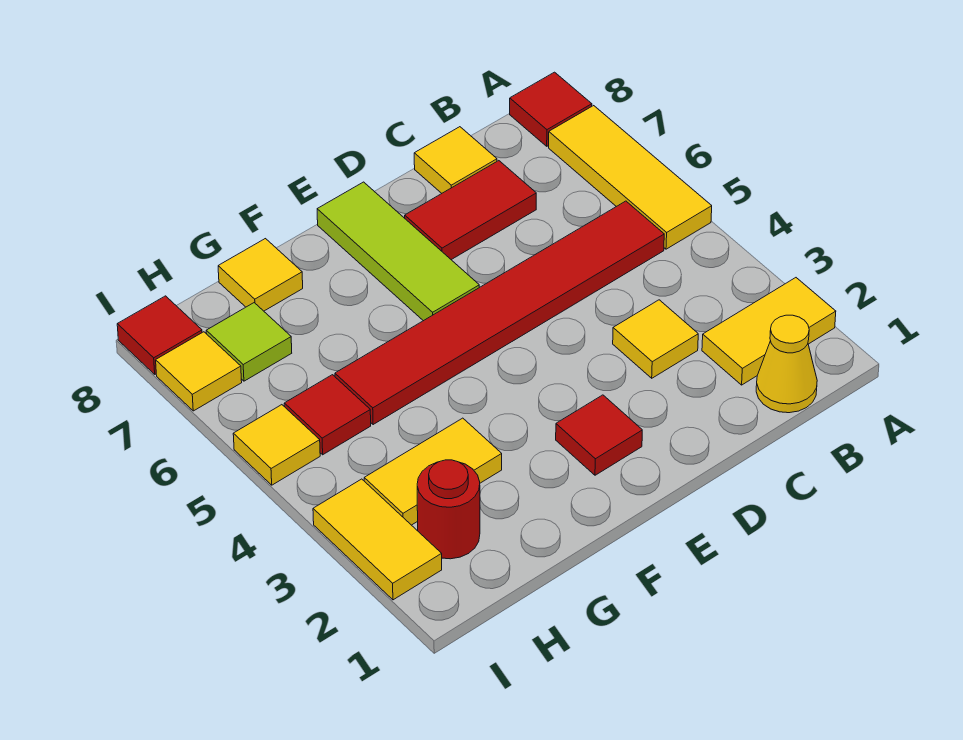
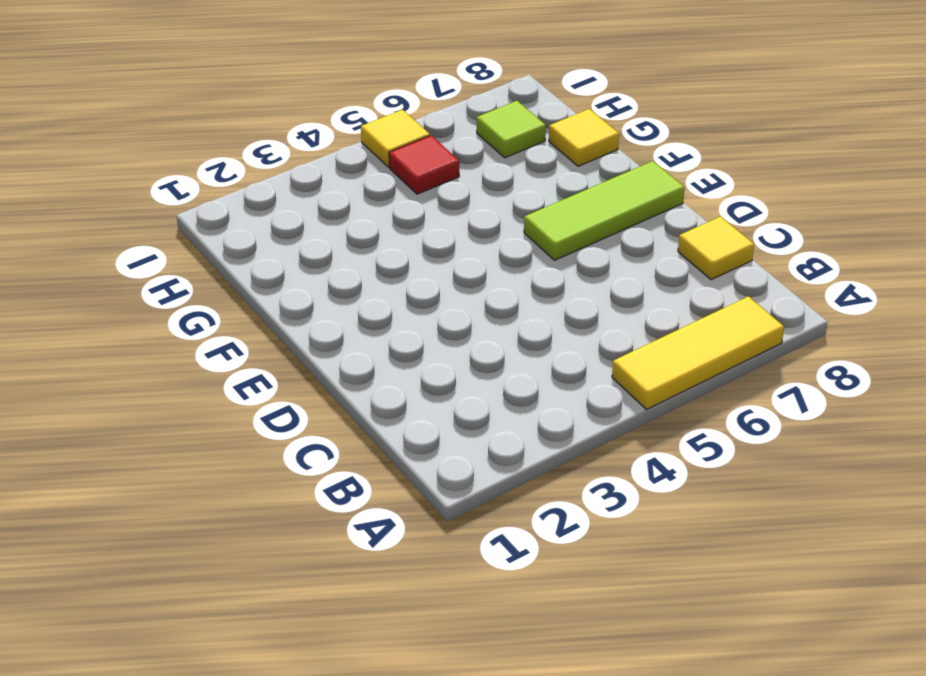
none -> yellow 1x2 tile [702,278,836,385]
none -> red 1x1 tile [510,72,592,146]
none -> yellow 1x1 cone [756,315,817,413]

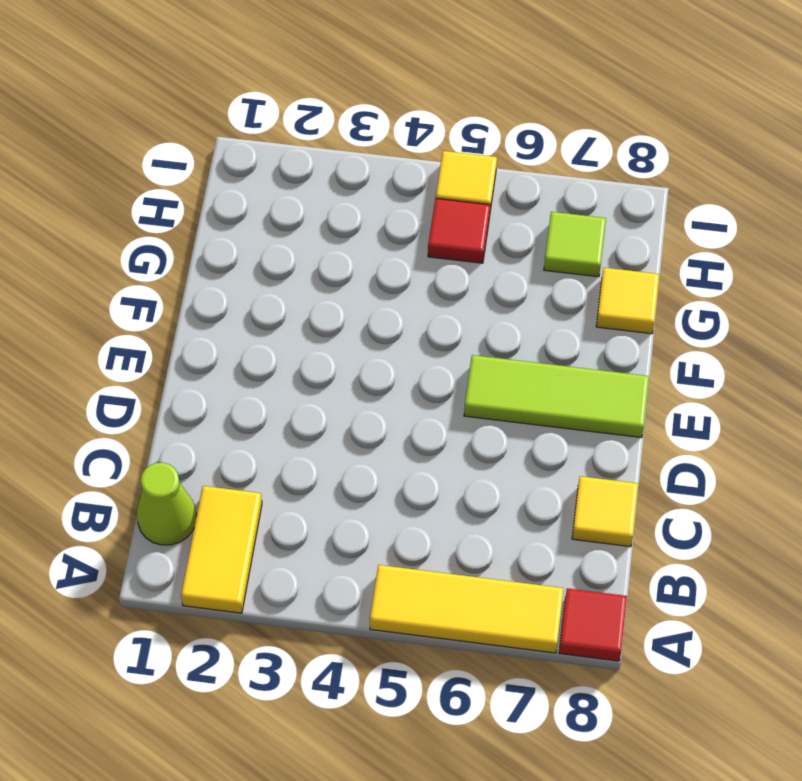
lime 1x1 cone [137,463,196,545] -> yellow 1x1 cone [756,315,817,413]
none -> red 1x6 tile [335,201,664,425]
none -> yellow 1x1 tile [613,300,698,378]
none -> red 1x2 tile [405,161,536,260]

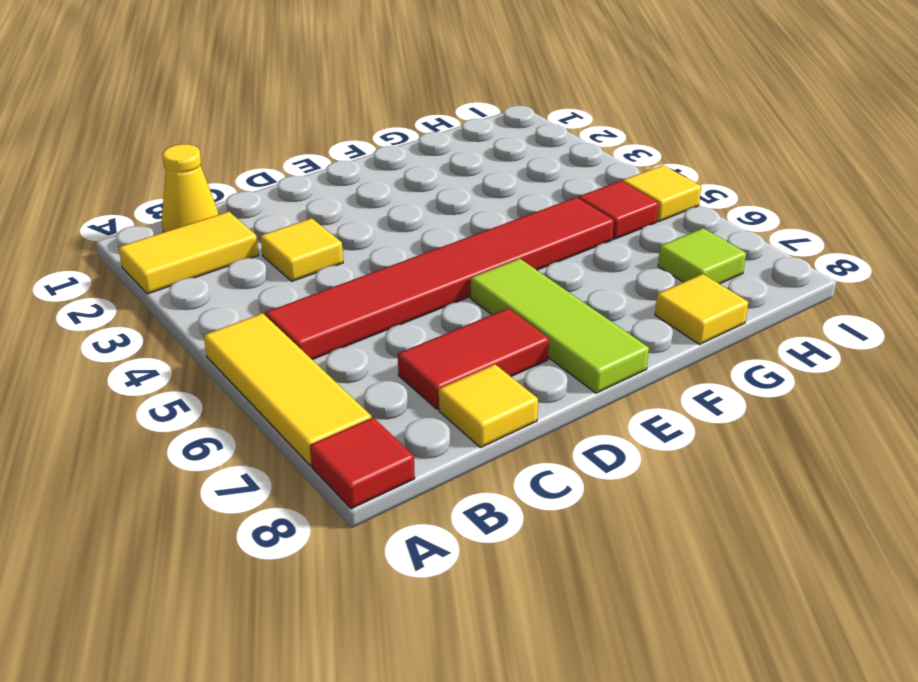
none -> red 1x1 tile [556,395,642,475]
none -> yellow 1x2 tile [364,418,502,525]
none -> red 1x1 round brick [417,460,480,559]

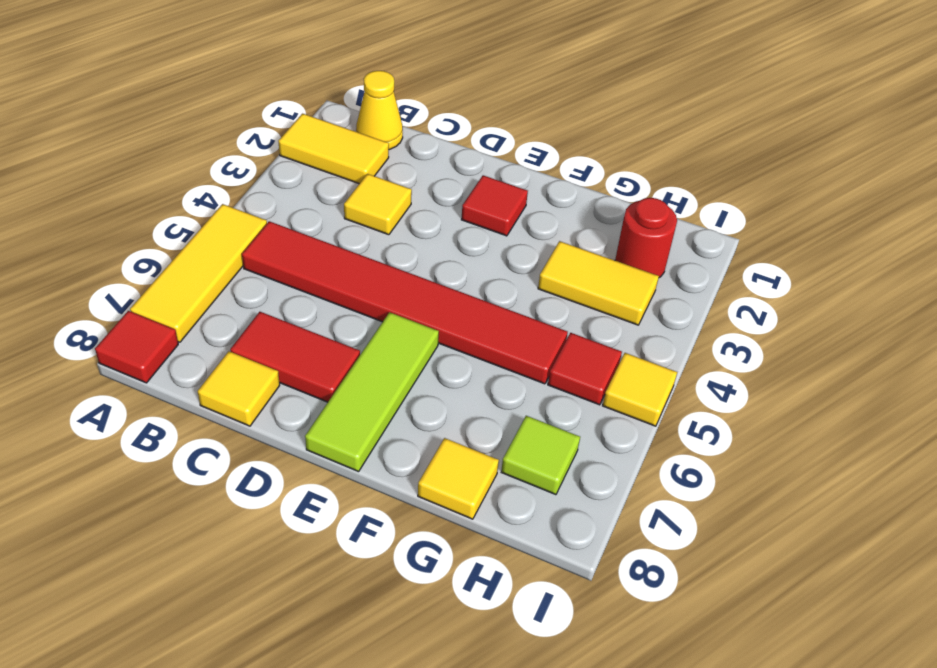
none -> yellow 1x2 tile [313,479,442,600]
none -> yellow 1x1 tile [156,332,242,411]
none -> red 1x1 tile [117,296,202,374]

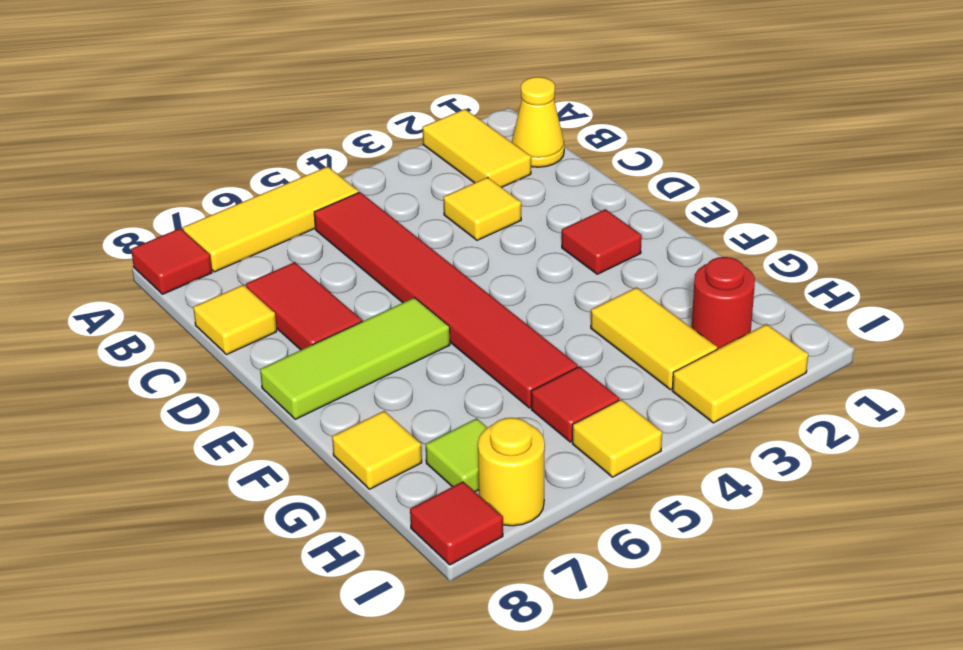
yellow 1x1 round brick [478,418,545,526] -> yellow 1x1 tile [156,332,242,411]

